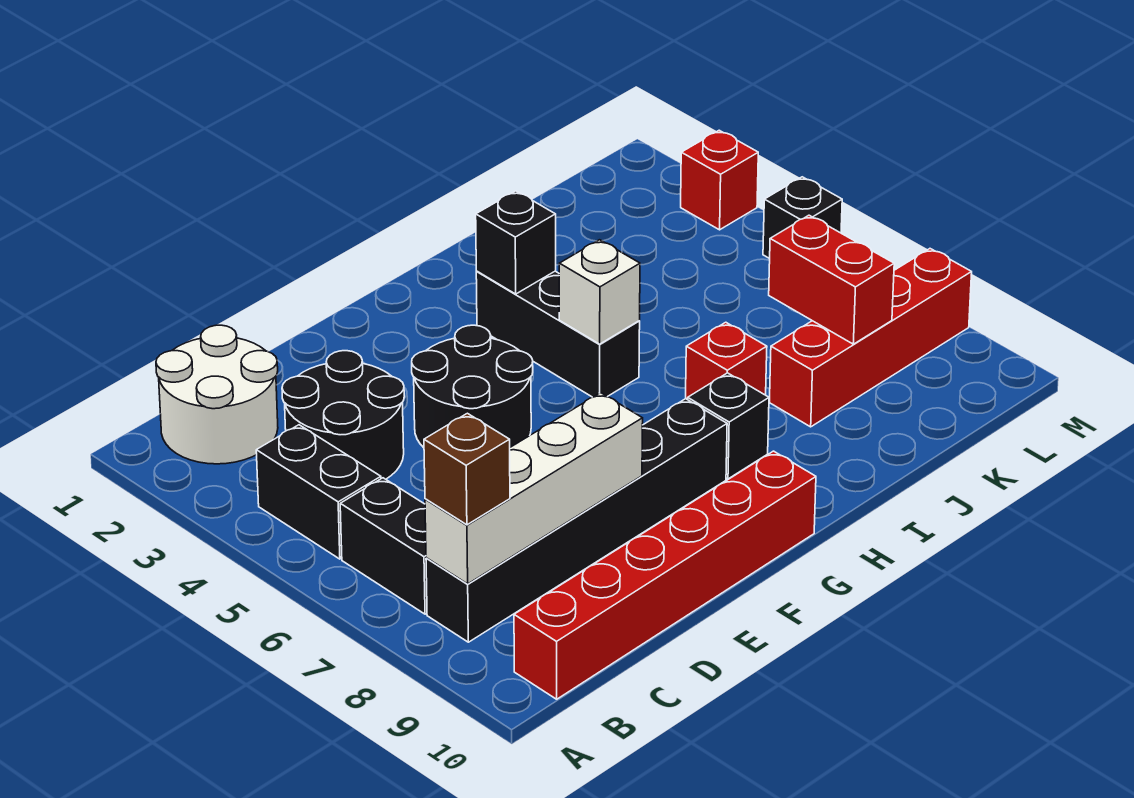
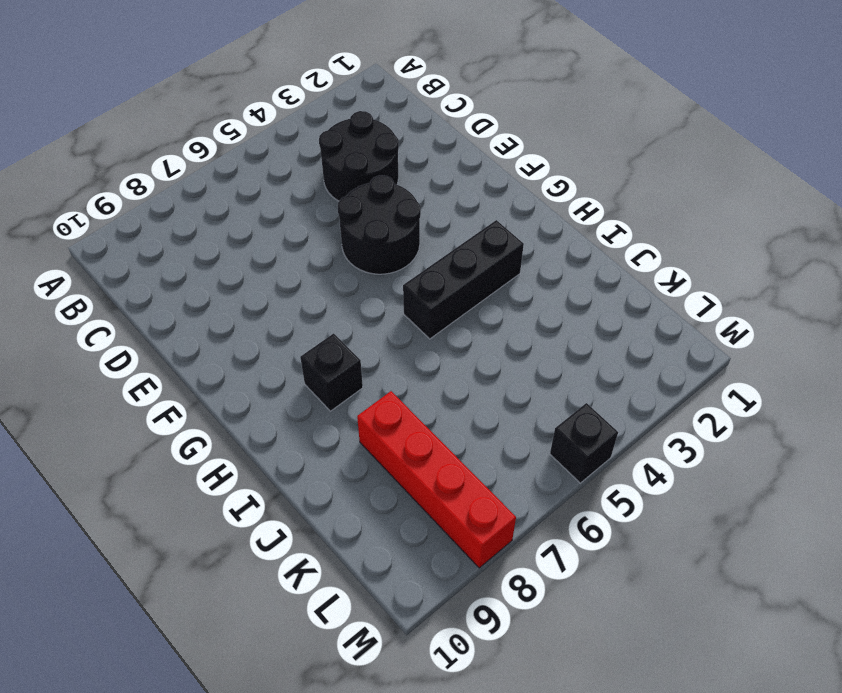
none -> white 2x2 round brick [156,325,278,464]
none -> black 1x2 brick [256,425,381,559]
none -> black 1x2 brick [340,478,427,614]

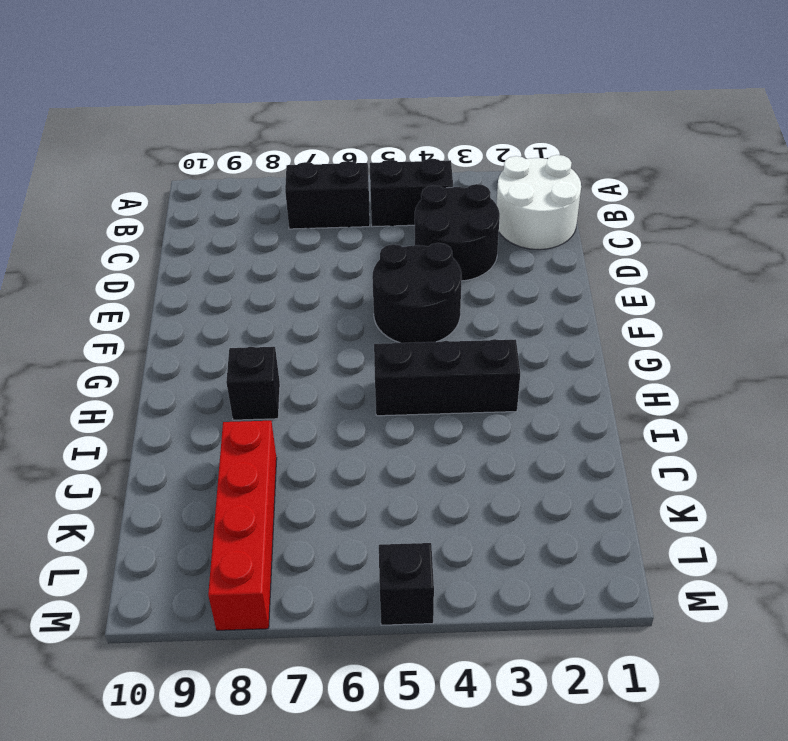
none -> black 1x6 brick [426,399,727,642]
none -> red 1x6 brick [514,451,816,699]
none -> red 1x1 brick [686,322,767,400]

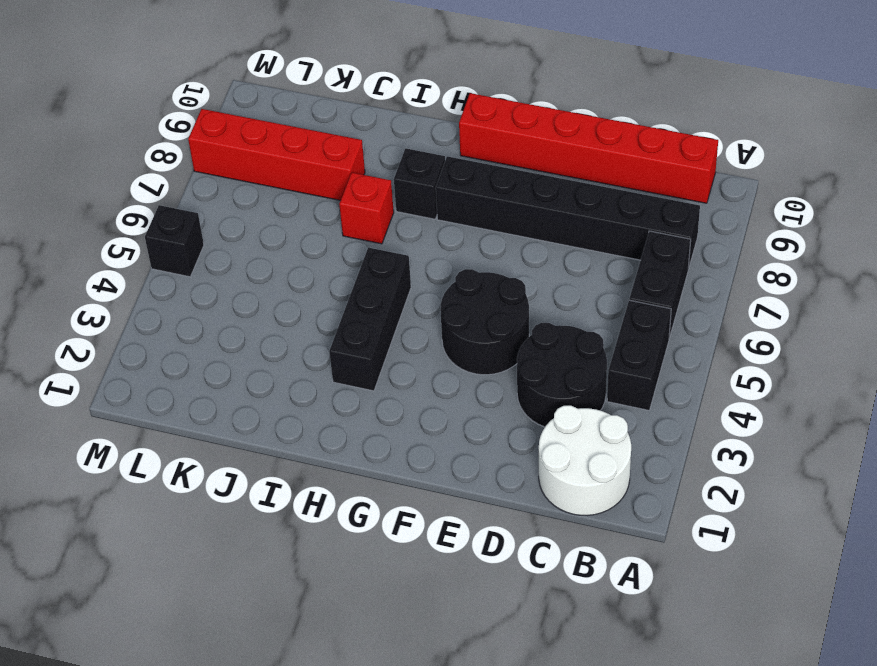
none -> red 1x1 brick [681,130,758,230]
none -> white 1x4 brick [425,393,643,584]
none -> black 1x1 brick [476,191,556,294]

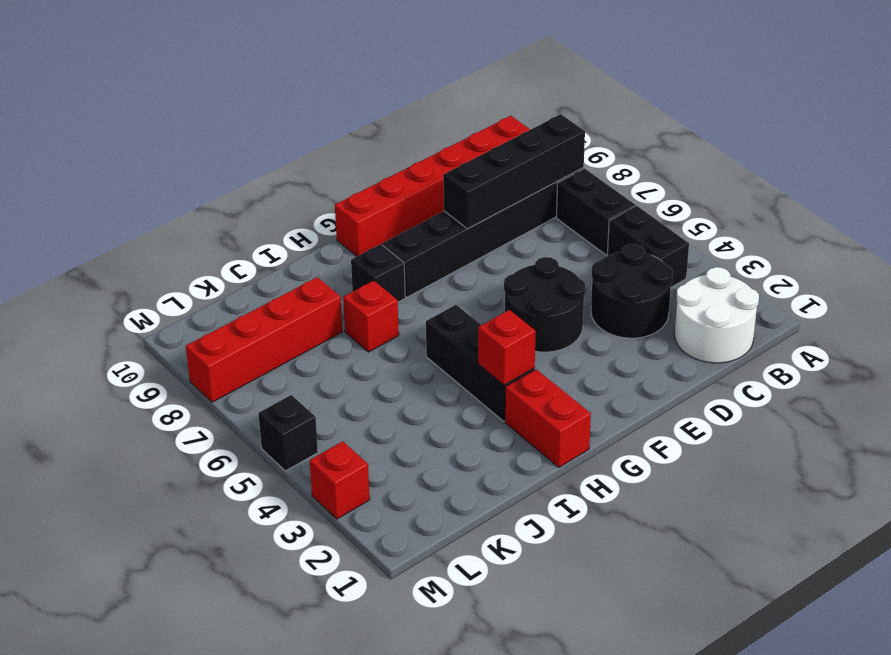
black 1x4 brick [443,114,585,229] -> white 1x4 brick [425,393,643,584]
red 1x2 brick [505,369,591,467] -> red 1x2 brick moved to [769,215,894,344]
red 1x1 brick [478,310,536,385] -> black 1x1 brick [476,191,556,294]
none -> white 1x1 brick [559,240,640,344]
none -> brown 1x1 brick [424,413,510,525]

